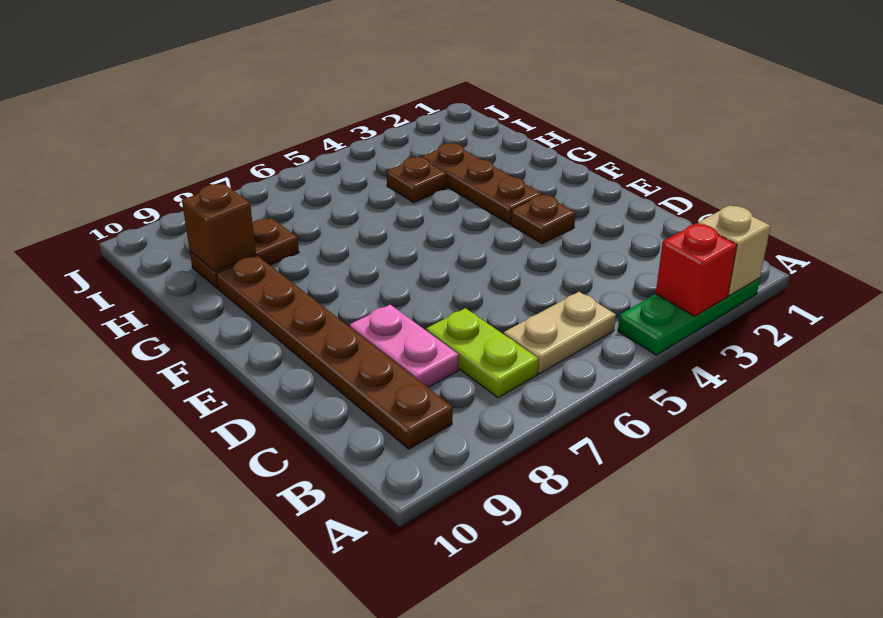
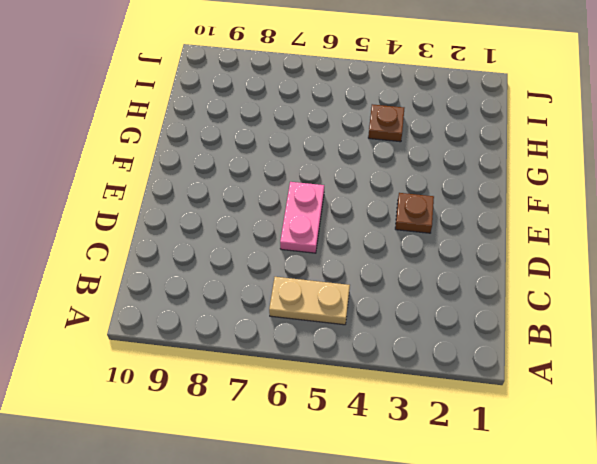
pink 1x2 plate [280,182,324,253] -> pink 1x2 plate moved to [350,305,458,387]
none -> green 1x3 plate [618,278,760,355]
none -> lime 1x2 plate [426,308,538,398]
none -> brown 1x6 plate [216,256,453,449]

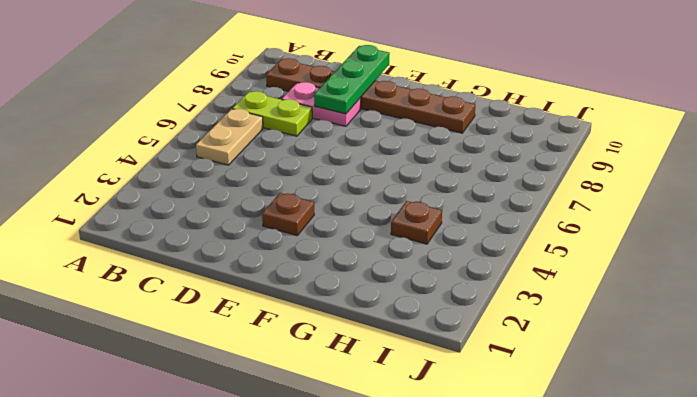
green 1x3 plate [314,45,390,114] -> green 1x3 plate moved to [618,278,760,355]
none -> brown 1x3 plate [421,143,542,224]
none -> brown 1x2 plate [190,218,299,288]
none -> tan 1x1 brick [698,205,770,296]

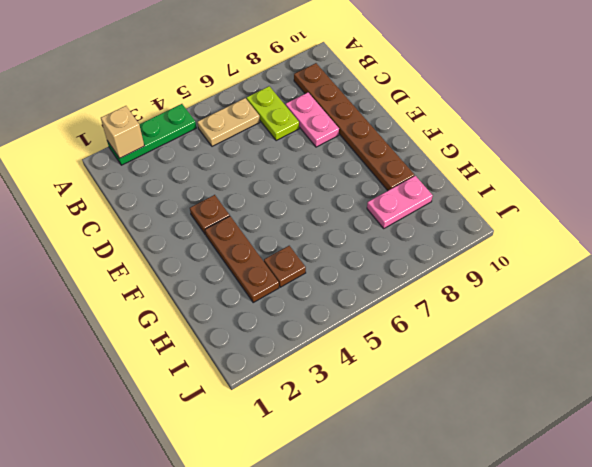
pink 1x2 plate [367,176,433,228] -> brown 1x2 plate [190,218,299,288]
none -> red 1x1 brick [656,223,737,316]
none -> brown 1x1 brick [182,184,256,272]

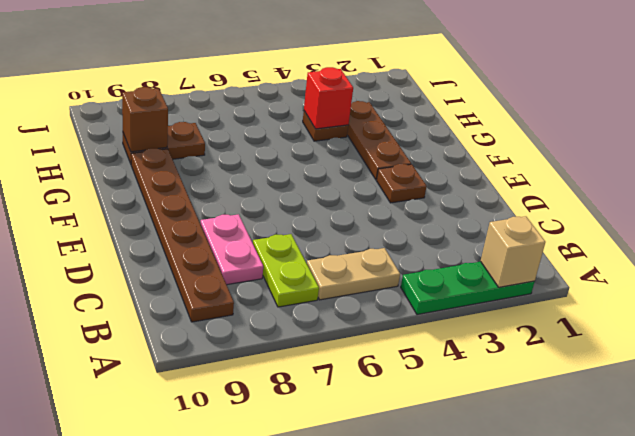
red 1x1 brick [304,67,353,129] -> red 1x1 brick moved to [656,223,737,316]

